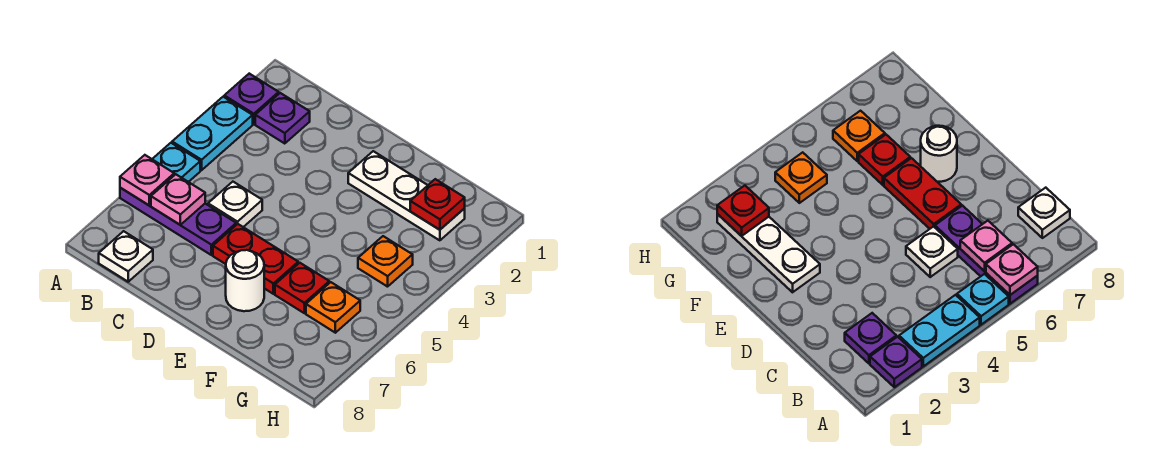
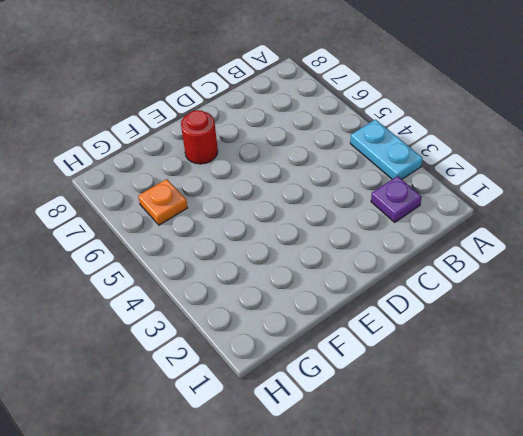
red 1x1 round brick [181,110,218,164] -> white 1x1 round brick [226,250,264,311]
none -> purple 1x1 plate [224,74,279,124]
none -> cyan 1x1 plate [152,143,200,182]
none -> purple 1x3 plate [120,188,236,255]

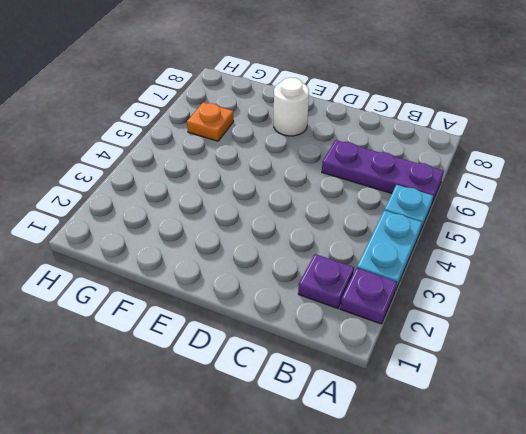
none -> white 1x1 plate [99,231,153,282]
none -> white 1x1 plate [208,182,262,227]
none -> red 1x2 plate [213,224,298,294]

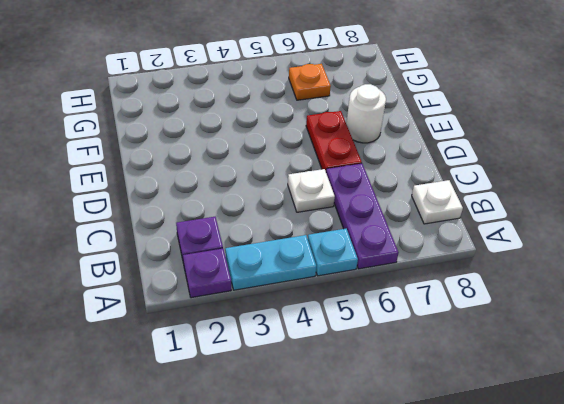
none -> white 1x3 plate [348,151,465,240]
none -> red 1x1 plate [275,263,329,313]
none -> orange 1x1 plate [358,236,413,287]

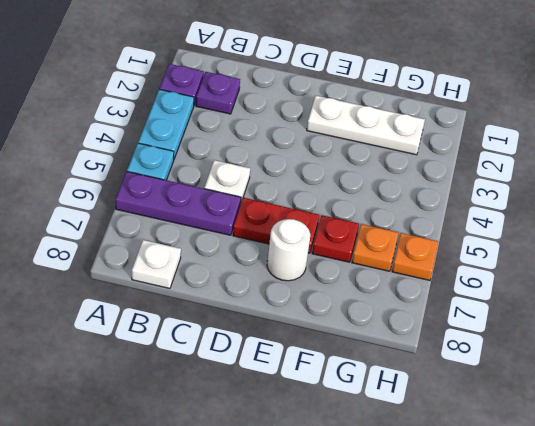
orange 1x1 plate [392,233,439,280] -> orange 1x1 plate moved to [358,236,413,287]
none -> pink 1x1 plate [120,155,174,205]
none -> pink 1x1 plate [151,174,205,225]
none -> red 1x1 plate [410,179,465,230]

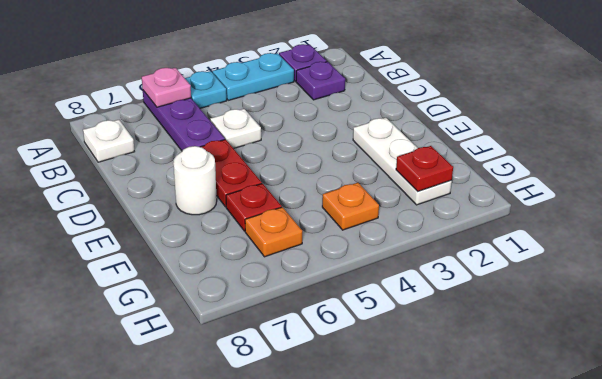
none -> pink 1x1 plate [151,174,205,225]

